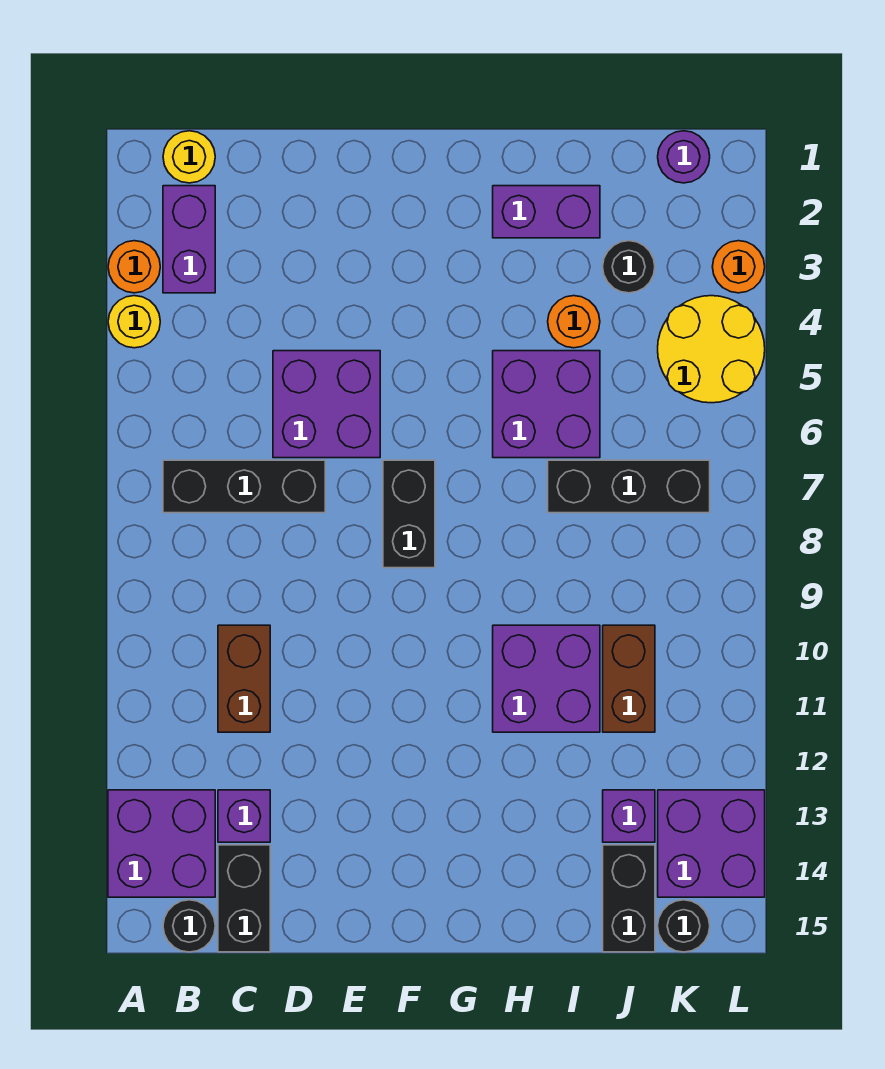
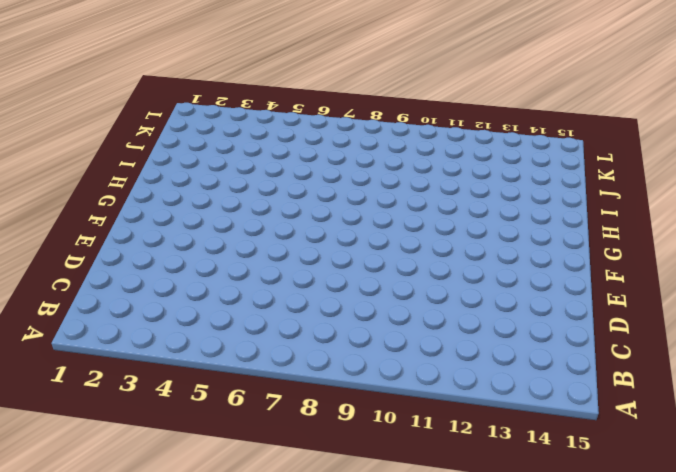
none -> orange 1x1 round brick [108,241,160,293]
none -> yellow 1x1 round brick [108,296,160,348]
none -> purple 2x2 brick [108,790,215,897]

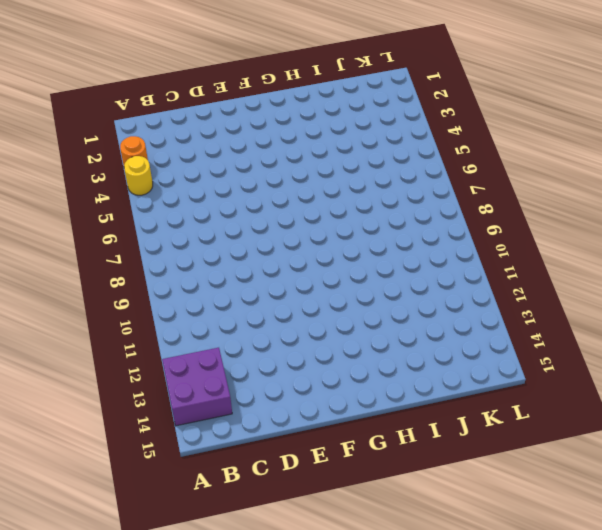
none -> yellow 1x1 round brick [163,131,215,183]
none -> purple 1x2 brick [163,186,215,293]
none -> black 1x3 brick [163,460,325,513]

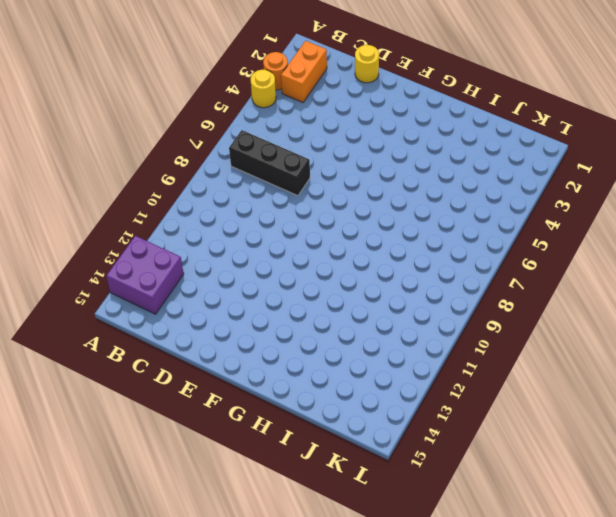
orange 1x2 brick [281,41,327,102] -> purple 1x2 brick [163,186,215,293]
yellow 1x1 round brick [355,45,379,83] -> yellow 1x1 round brick moved to [163,131,215,183]
none -> black 1x1 round brick [163,900,215,952]
none -> brown 1x2 brick [218,625,270,732]
none -> purple 1x1 brick [218,790,270,842]

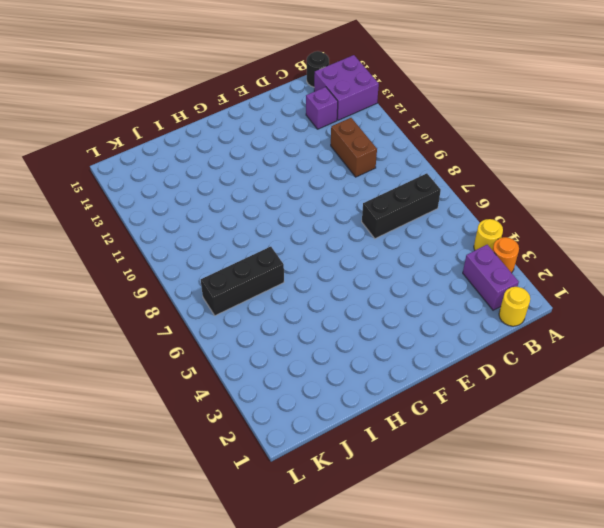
none -> black 1x2 brick [218,845,270,952]
none -> purple 2x2 brick [273,351,380,458]
none -> black 1x2 brick [383,460,435,568]

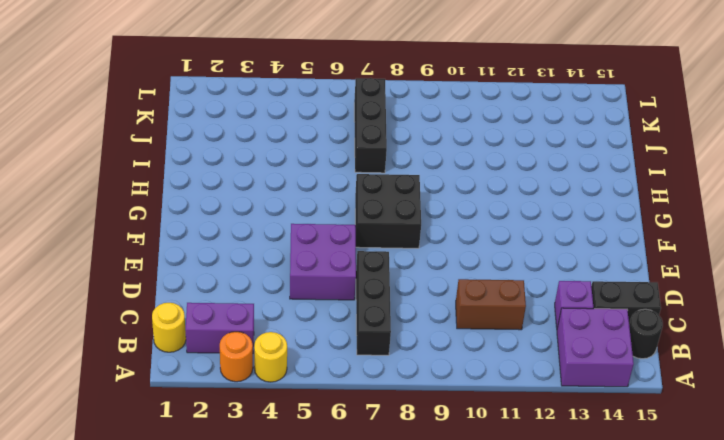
black 2x2 brick [355,174,421,248] -> black 1x2 brick [383,460,435,568]
none -> purple 1x2 brick [493,186,600,238]
none -> purple 2x2 brick [493,351,600,458]
none -> purple 2x2 brick [493,625,600,732]

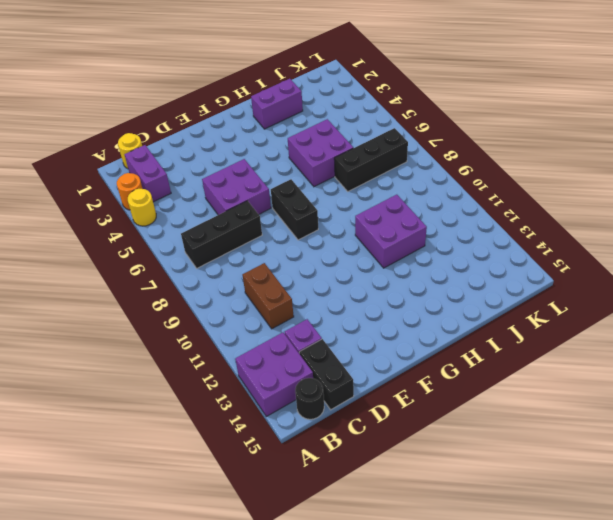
none -> orange 1x1 round brick [548,296,600,348]
none -> black 1x1 round brick [603,241,655,293]
none -> brown 1x2 brick [603,625,655,732]

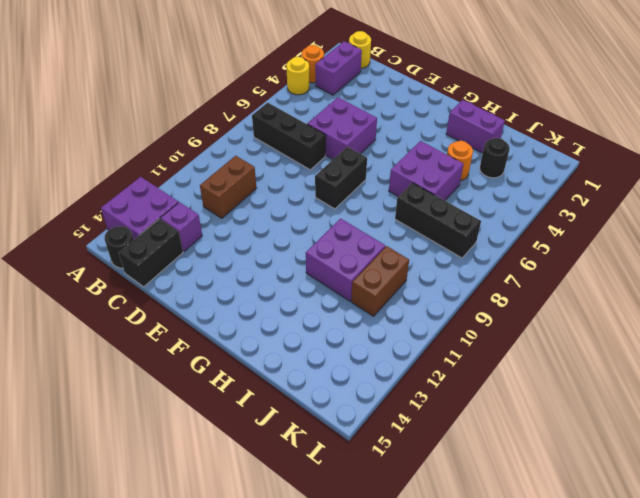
none -> purple 1x1 brick [603,790,655,842]
none -> black 1x2 brick [603,845,655,952]
none -> purple 1x1 round brick [658,131,710,183]

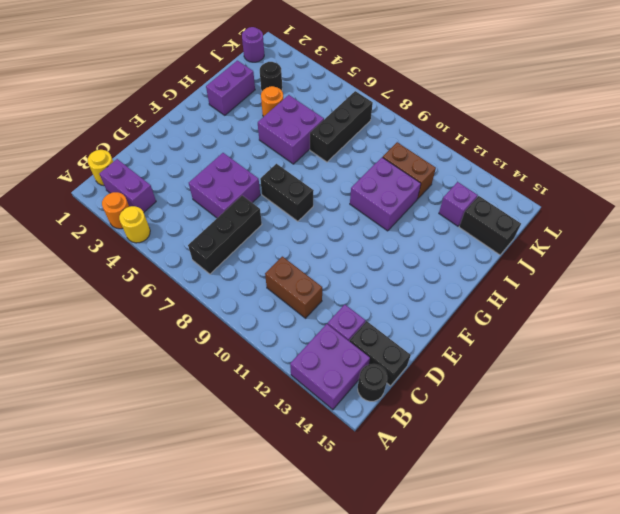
none -> yellow 2x2 round brick [658,296,765,403]
none -> purple 2x2 brick [658,790,765,897]
none -> black 1x1 round brick [658,900,710,952]

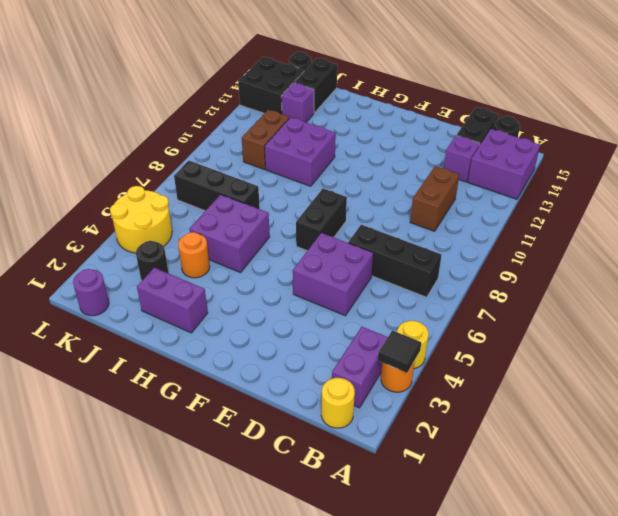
black 1x1 tile [378,330,421,373] -> none
black 2x2 brick [238,57,304,114] -> purple 2x2 brick [658,790,765,897]
none -> orange 1x1 round brick [712,241,765,293]

